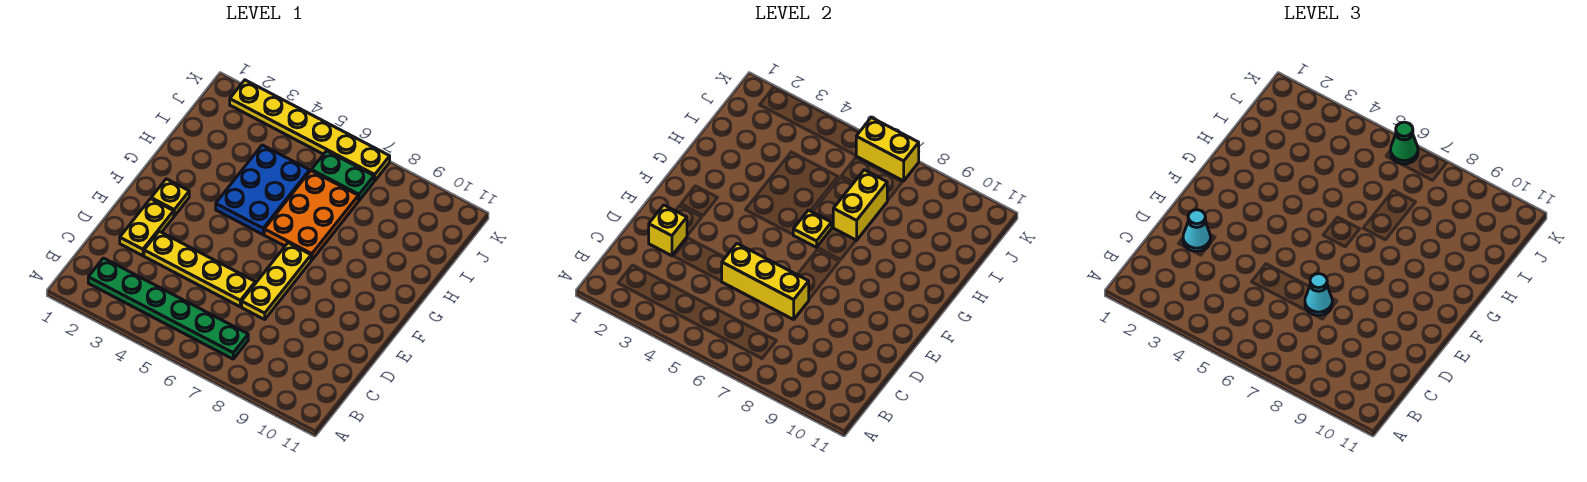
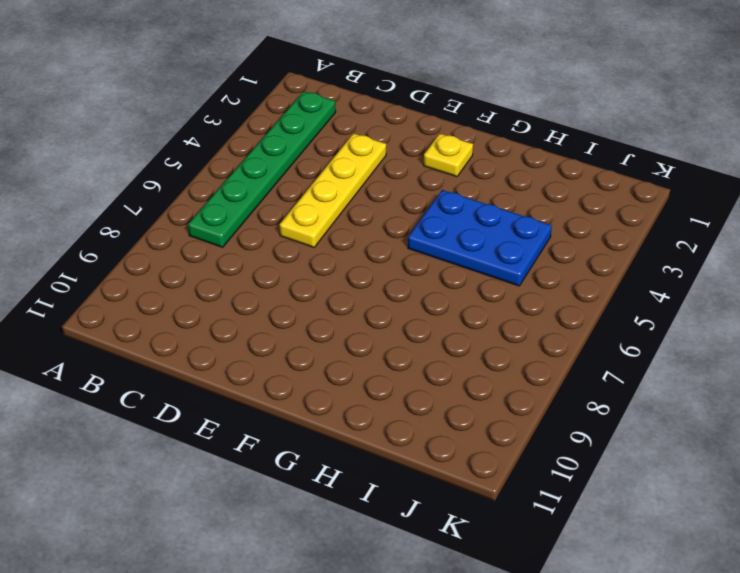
none -> yellow 1x2 plate [120,199,174,256]
none -> yellow 1x3 plate [242,243,311,319]
none -> orange 2x3 plate [264,171,358,260]

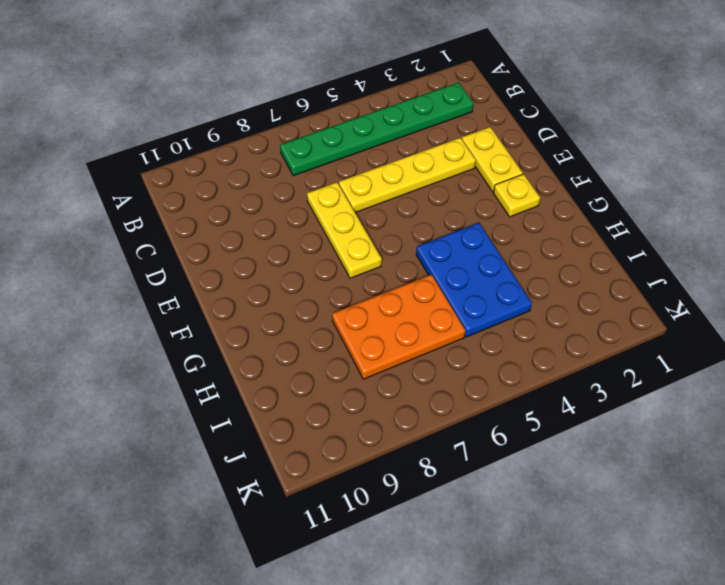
orange 2x3 plate [332,275,465,379] -> orange 2x3 plate turned to [264,171,358,260]
none -> green 1x2 plate [312,151,374,201]
none -> yellow 1x6 plate [230,80,390,181]
none -> yellow 1x1 brick [649,205,687,256]

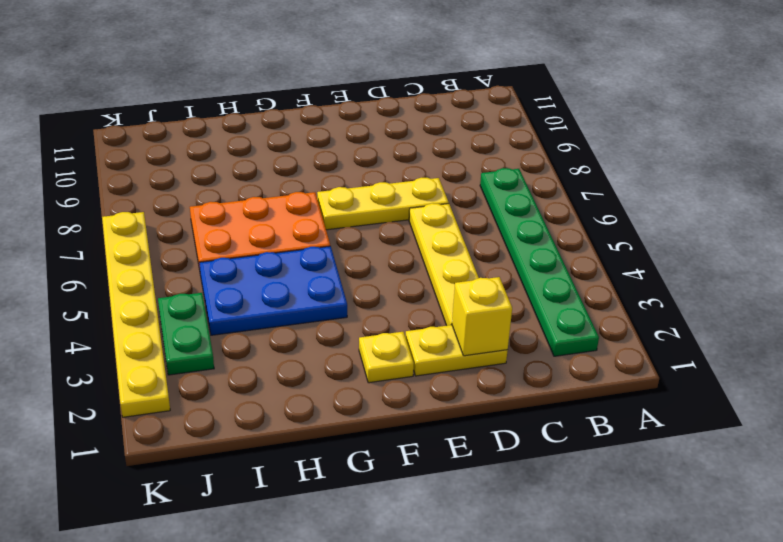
green 1x2 plate [158,293,214,375] -> green 1x2 plate moved to [312,151,374,201]
none -> yellow 1x3 brick [722,244,809,319]
none -> yellow 1x1 plate [793,210,832,247]
none -> yellow 1x2 brick [833,170,887,240]

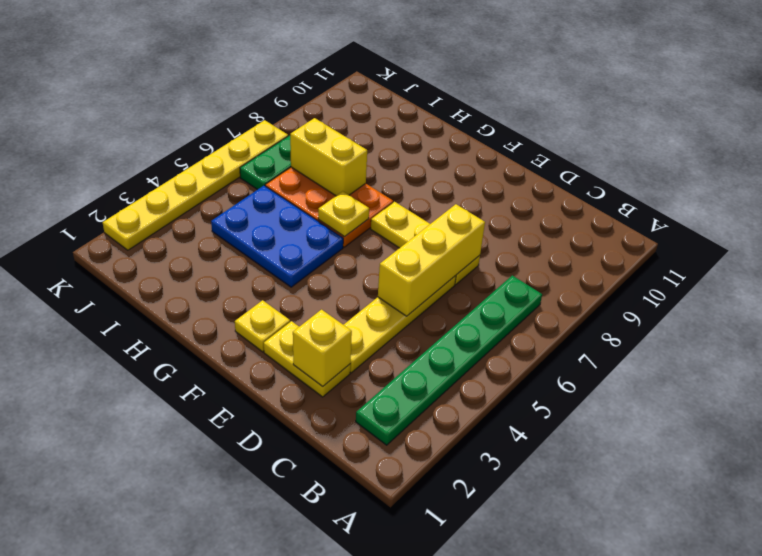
none -> yellow 1x2 brick [856,117,919,181]
none -> cyan 1x1 cone [1183,210,1211,251]
none -> cyan 1x1 cone [1305,274,1332,315]

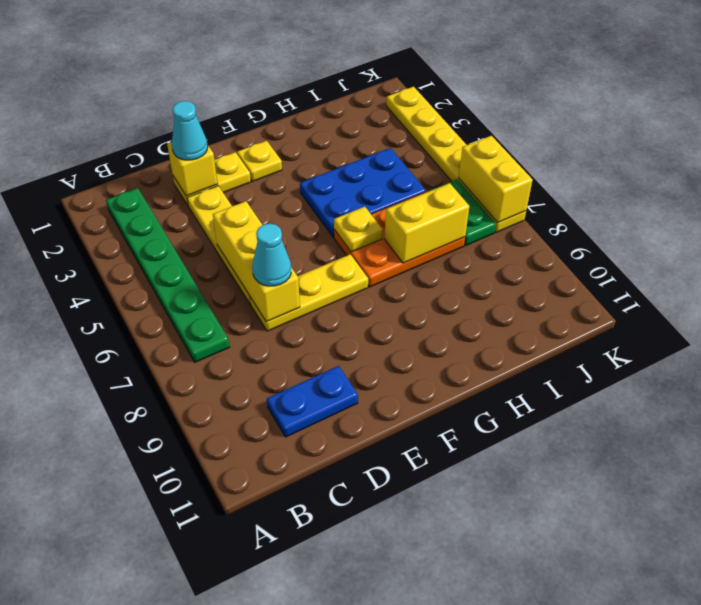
blue 1x2 plate [267,366,358,437] -> none
none -> green 1x1 cone [1391,122,1418,164]

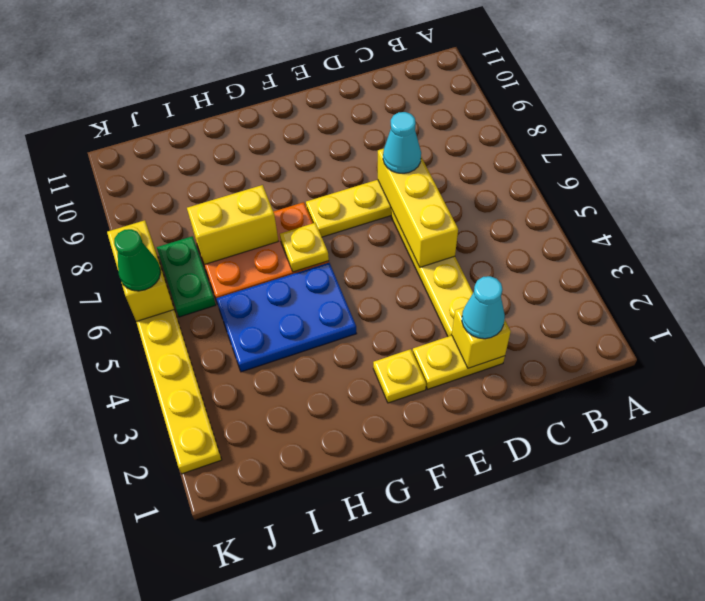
none -> green 1x6 plate [88,258,248,359]

